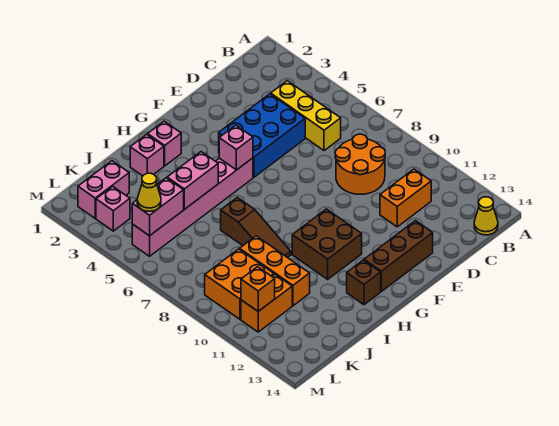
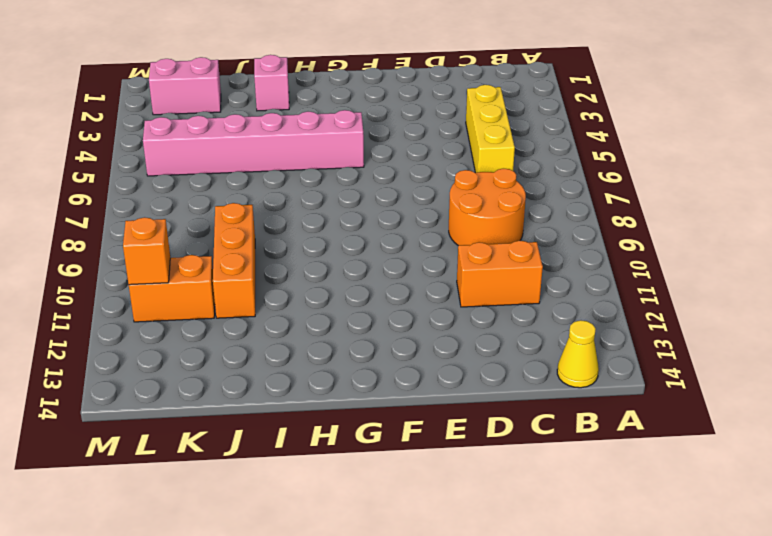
none -> blue 2x3 brick [219,94,305,177]
none -> brown 1x3 brick [364,221,433,291]
none -> brown 2x2 brick [292,209,362,279]

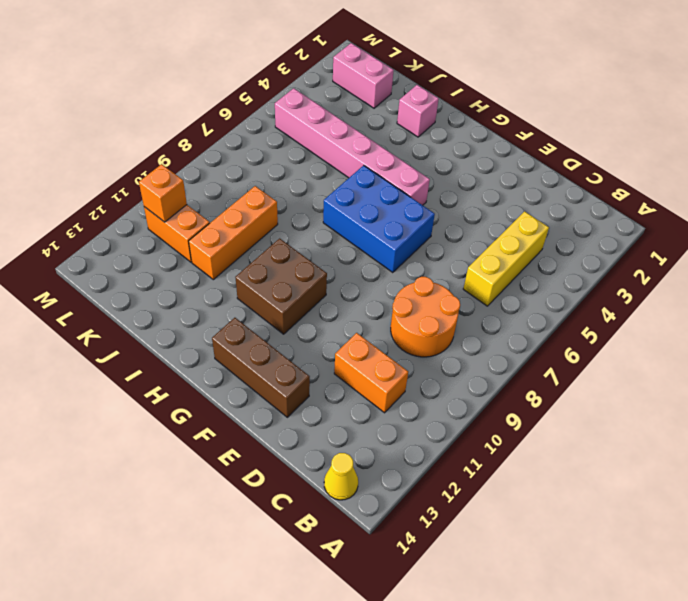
blue 2x3 brick [323,165,435,273] -> blue 2x3 brick moved to [219,94,305,177]
none -> pink 1x1 brick [148,121,181,166]
none -> brown 1x1 brick [347,260,381,305]
none -> brown 1x3 slope [221,197,291,258]

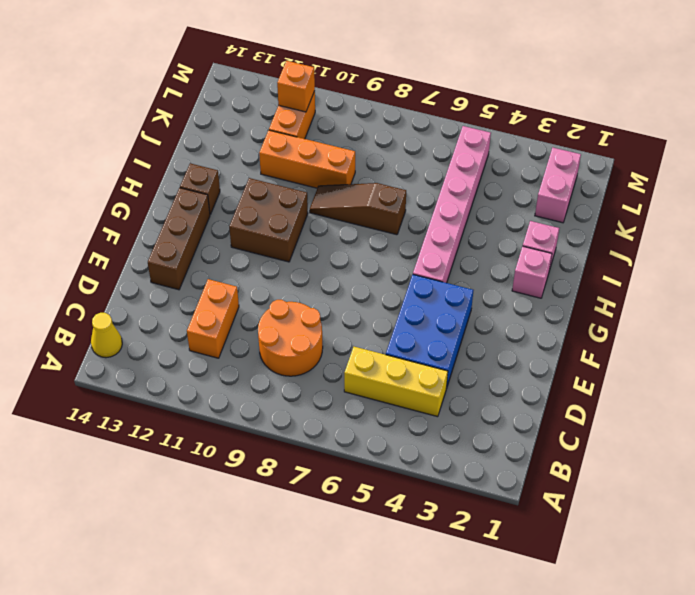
none -> orange 2x2 brick [205,249,274,319]
none -> pink 1x1 brick [96,186,130,231]
none -> pink 1x1 brick [219,125,253,170]

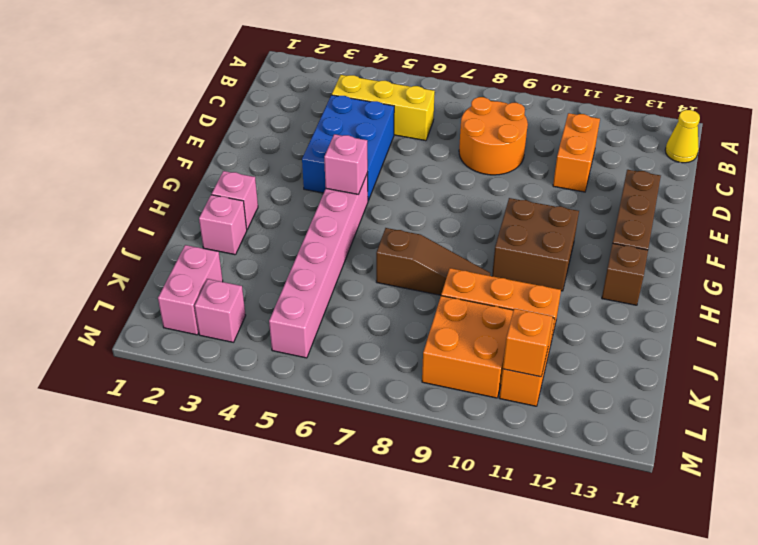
none -> pink 1x2 brick [167,152,218,209]
none -> pink 1x2 brick [132,178,184,236]
none -> yellow 1x1 cone [137,173,161,211]

